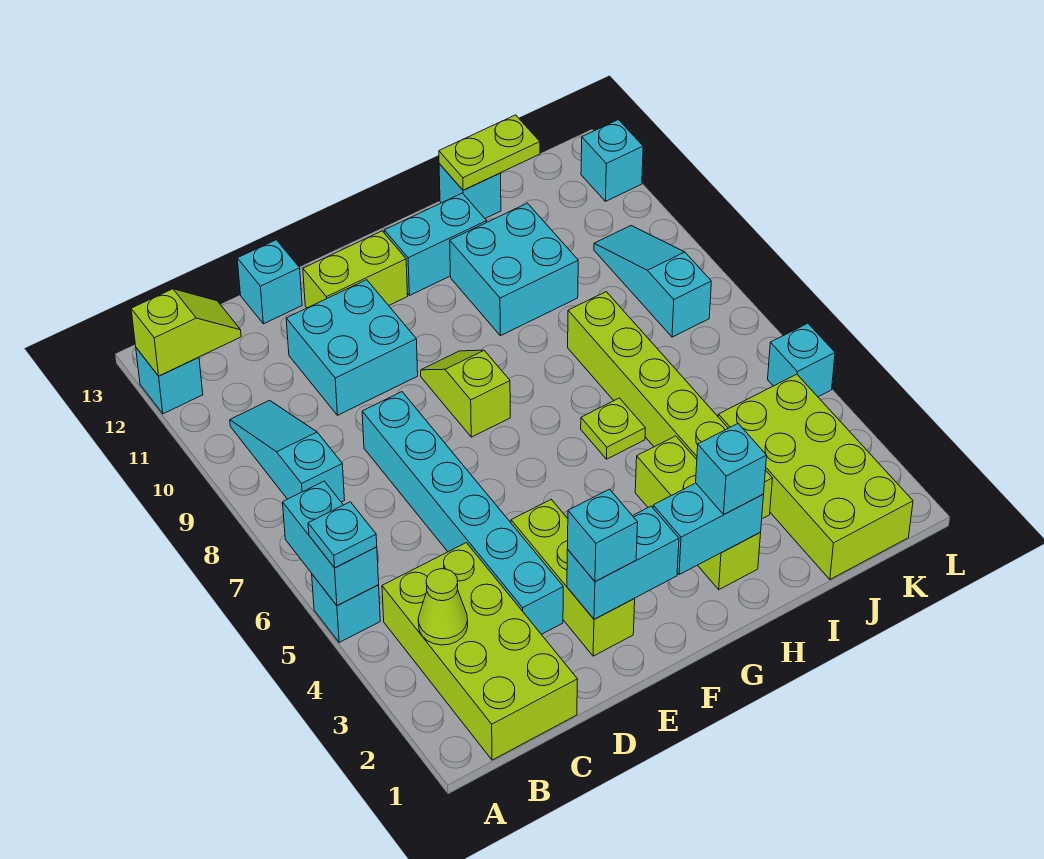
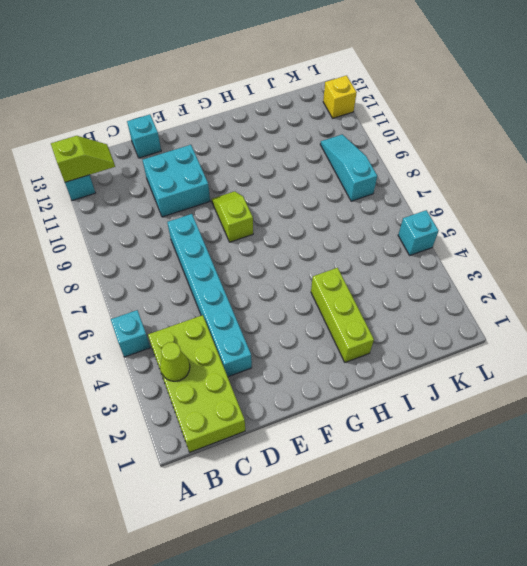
yellow 1x1 brick [323,76,357,118] -> cyan 1x1 brick [581,120,643,201]
none -> cyan 1x3 slope [230,400,344,502]
none -> lime 1x3 brick [511,500,635,656]
none -> lime 1x2 brick [303,231,408,308]

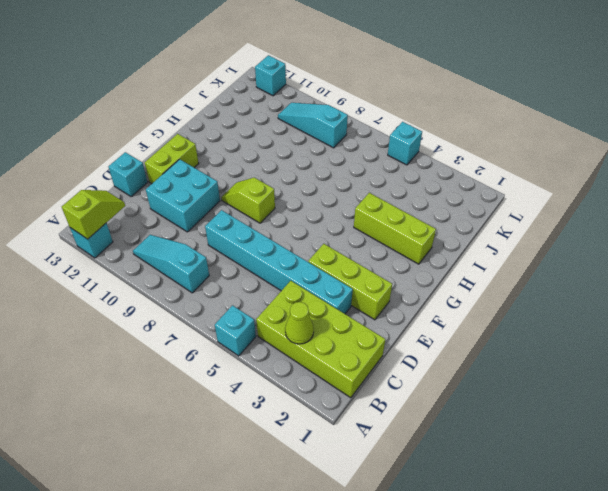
none -> cyan 1x2 brick [384,193,487,296]
none -> lime 1x1 plate [581,398,645,459]
none -> cyan 2x2 brick [450,203,578,336]

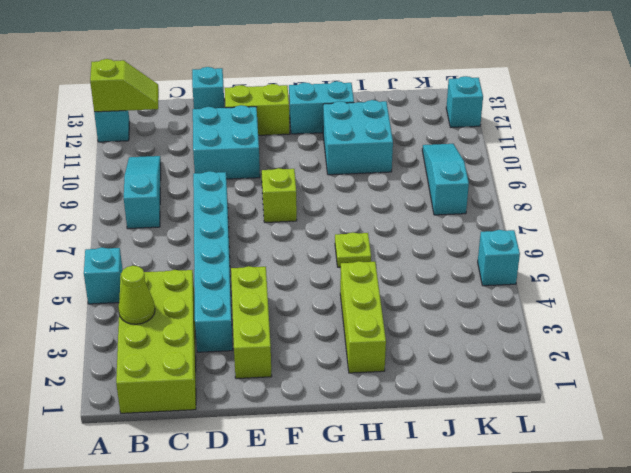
none -> lime 1x6 brick [568,292,773,519]
none -> cyan 1x1 brick [439,164,501,218]
none -> lime 2x4 brick [718,374,913,579]

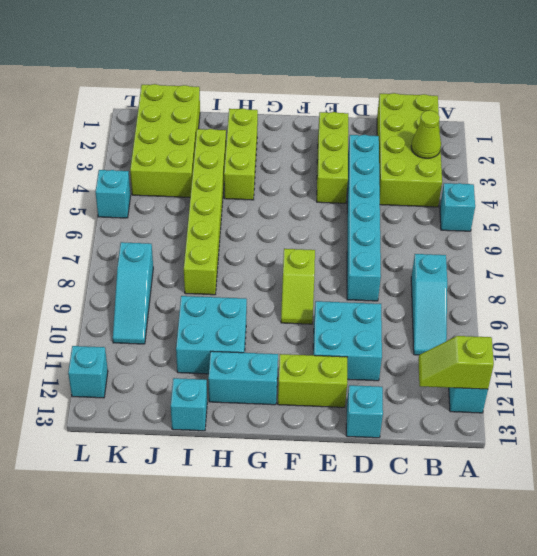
none -> lime 1x1 plate [581,398,645,459]
none -> cyan 1x2 brick [283,481,379,606]
none -> cyan 1x2 brick [567,506,679,619]

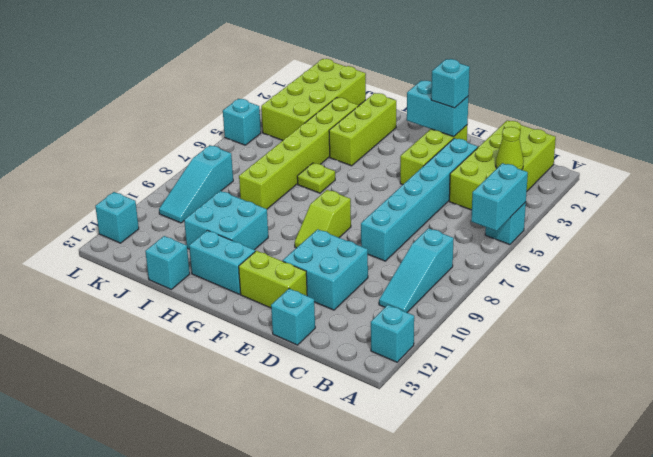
none -> lime 1x2 slope [131,289,241,376]
none -> cyan 1x2 brick [653,483,764,575]
none -> lime 1x2 plate [439,115,540,190]

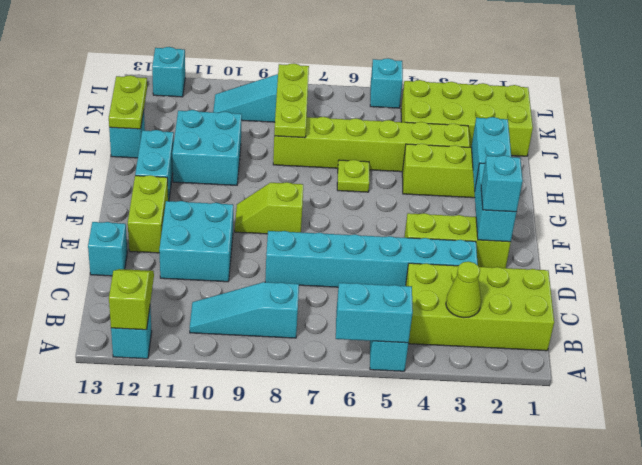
lime 1x3 plate [274,63,309,138] -> none
none -> cyan 1x1 plate [308,502,377,568]
none -> cyan 1x1 brick [696,424,767,514]

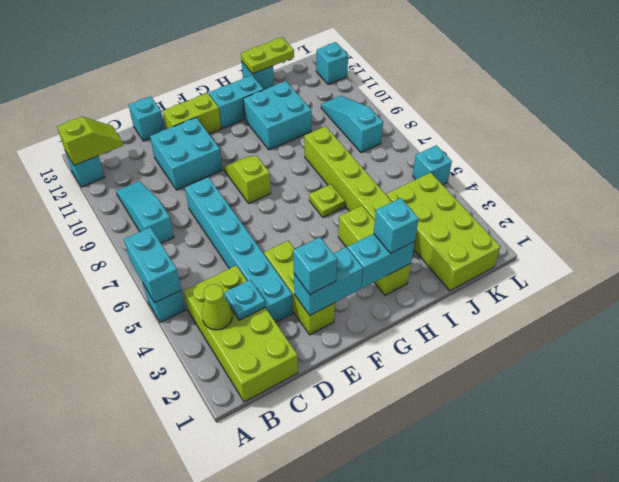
cyan 1x1 plate [224,280,265,320] -> cyan 1x1 plate moved to [308,502,377,568]

